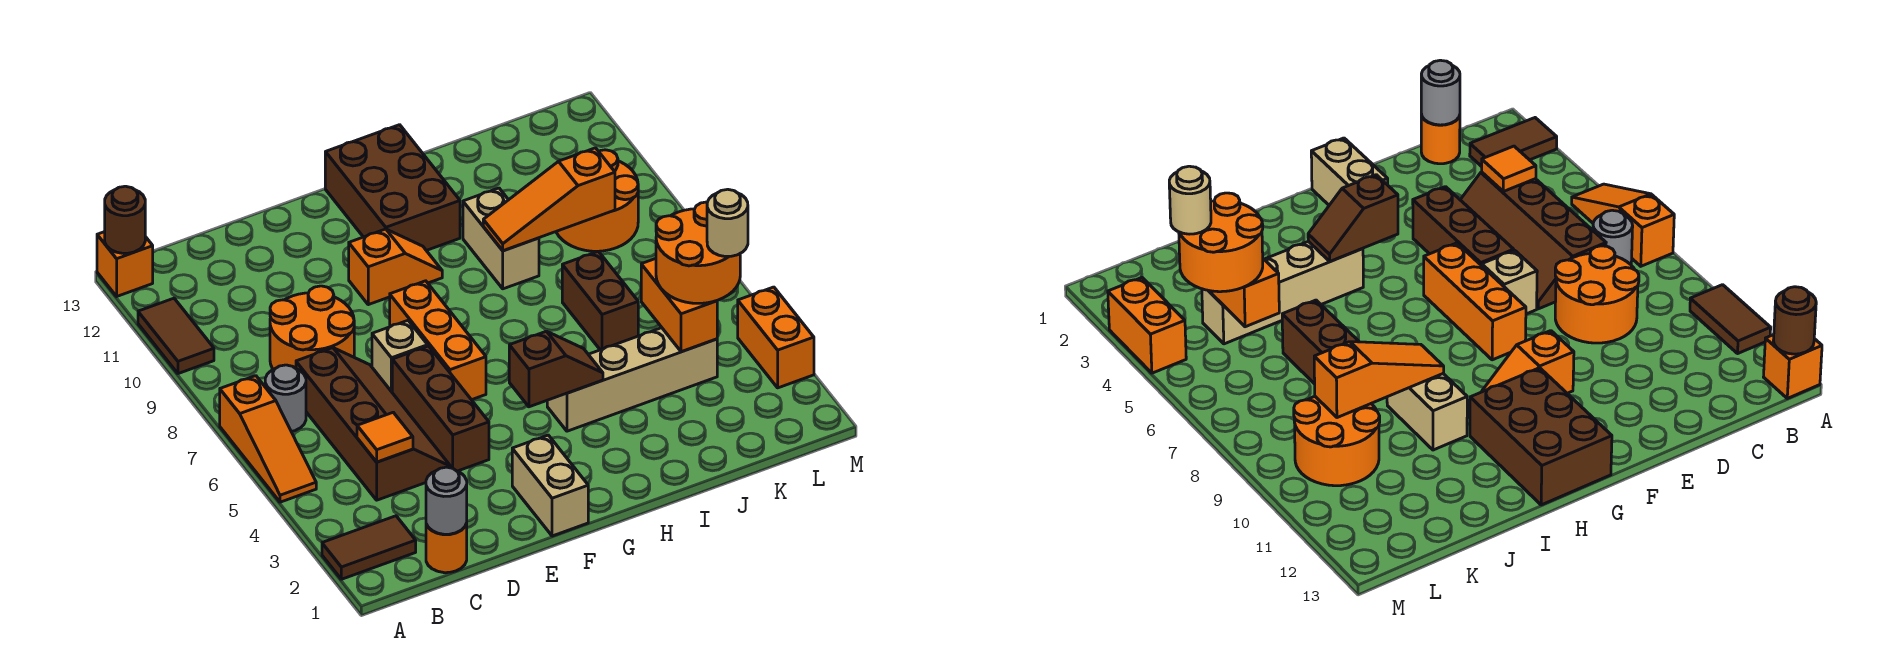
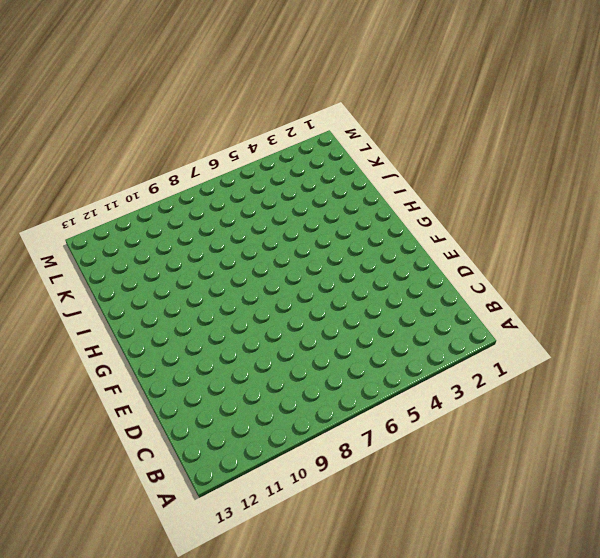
none -> brown 1x2 tile [322,516,416,579]
none -> orange 1x3 slope [220,376,316,502]
none -> brown 1x2 tile [138,298,214,374]

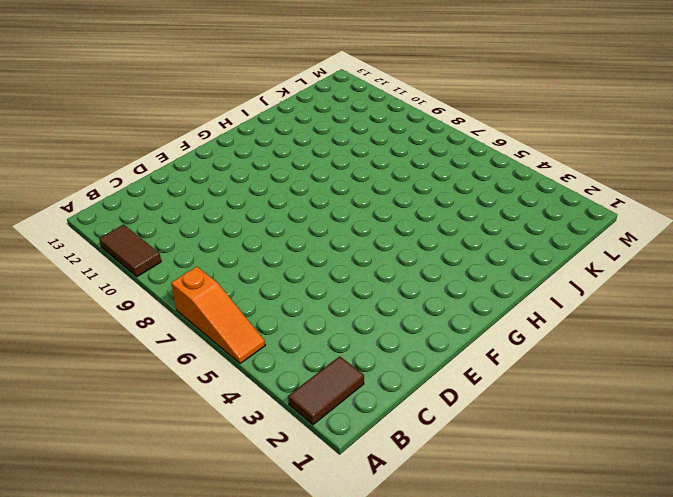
none -> orange 1x1 brick [97,232,153,296]
none -> grey 1x1 round brick [265,365,306,431]
none -> orange 1x1 round brick [426,524,467,573]

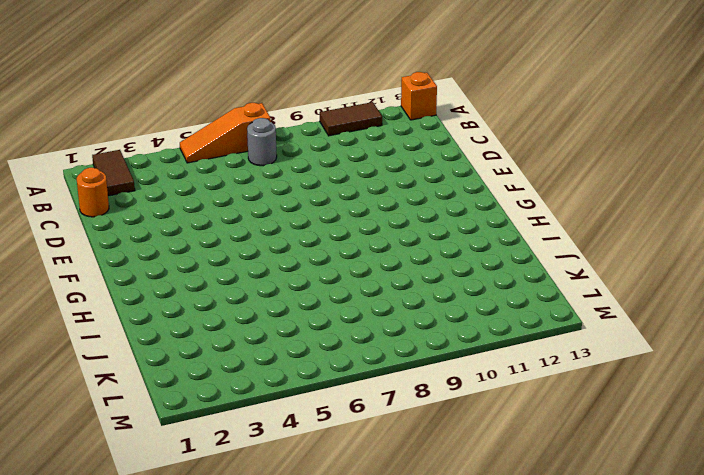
none -> brown 2x4 slope [296,348,451,500]
none -> orange 2x2 round brick [270,286,354,370]
none -> brown 1x3 brick [392,346,489,471]

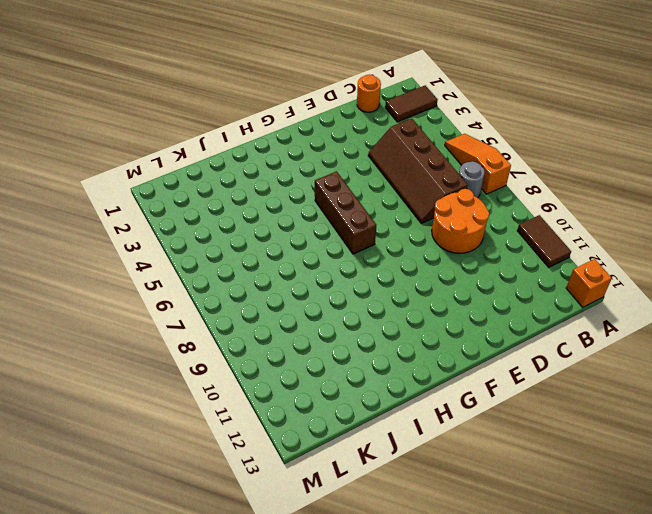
brown 1x3 brick [315,171,376,254] -> brown 1x3 brick moved to [392,346,489,471]
none -> tan 1x1 brick [372,321,428,392]
none -> tan 1x2 brick [512,435,588,536]
none -> orange 1x3 brick [390,281,486,400]

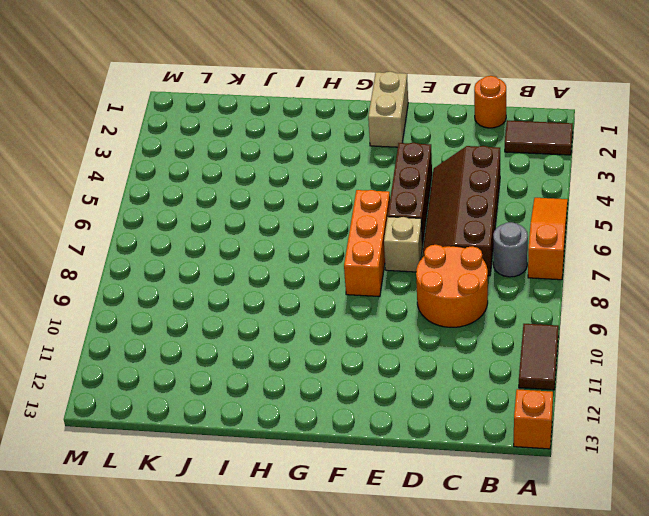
none -> orange 1x2 slope [349,229,442,305]
none -> brown 2x3 brick [325,125,460,251]
none -> tan 1x4 brick [547,328,717,431]

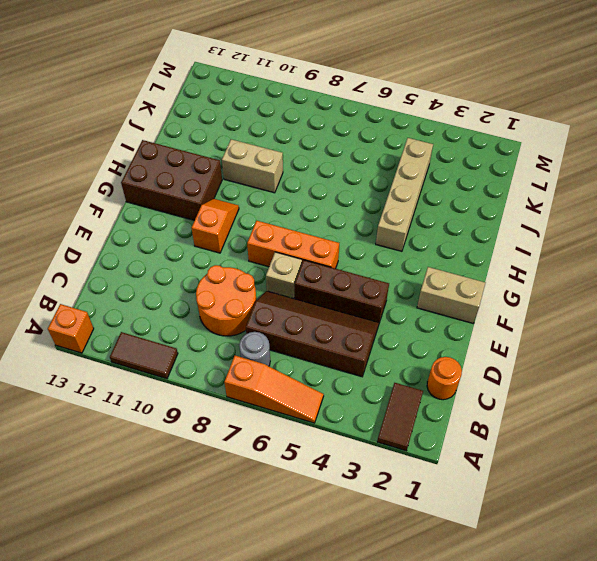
none -> brown 1x2 brick [562,251,638,350]
none -> orange 2x2 round brick [556,150,638,251]
none -> orange 1x2 brick [738,287,814,388]

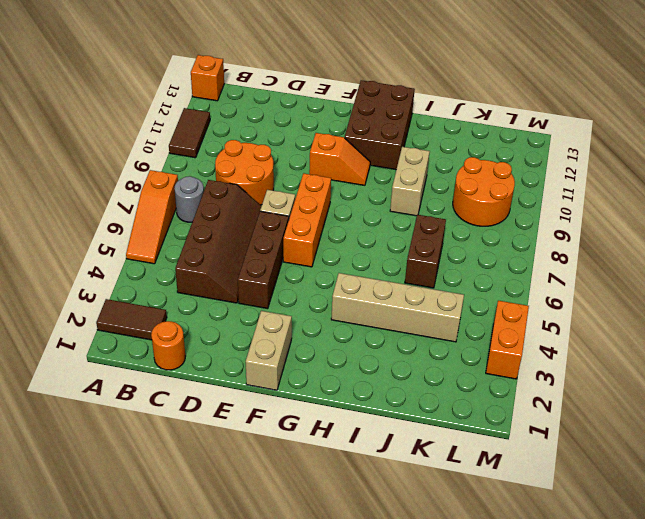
none -> brown 1x1 round brick [105,186,145,253]
none -> grey 1x1 round brick [426,467,467,534]
none -> orange 1x1 tile [357,412,413,462]

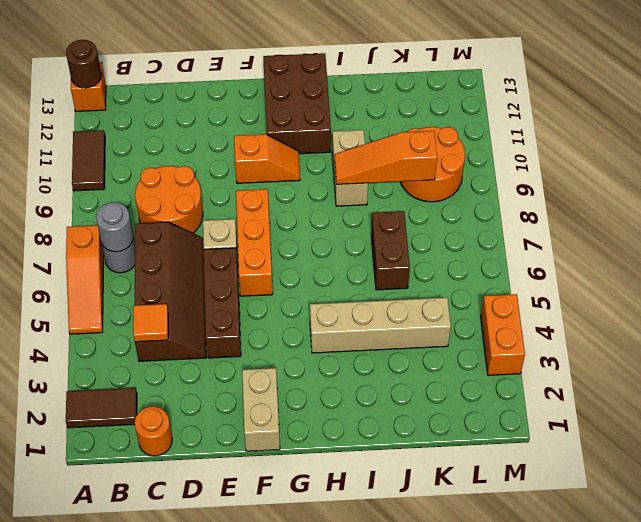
grey 1x1 round brick [96,202,133,252] -> grey 1x1 round brick moved to [426,467,467,534]
none -> brown 1x2 slope [509,331,603,407]
none -> orange 1x2 brick [641,259,717,352]
none -> orange 2x2 round brick [656,202,740,303]

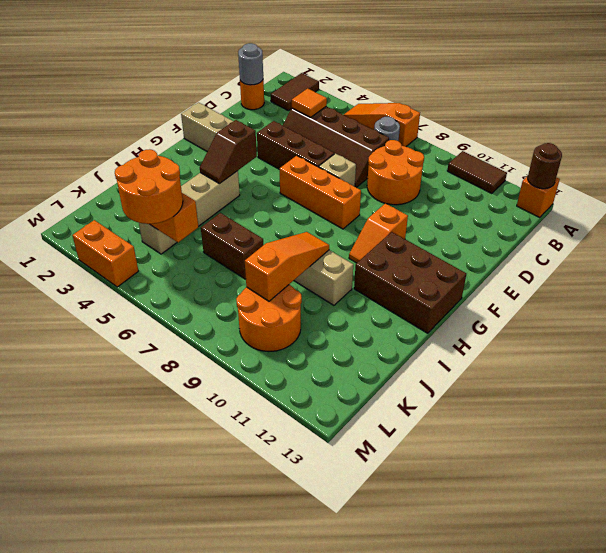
none -> tan 1x1 round brick [707,189,748,257]

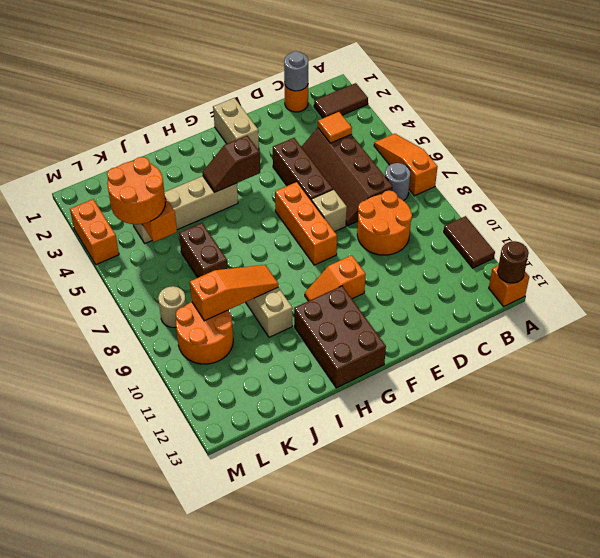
tan 1x1 round brick [158,286,186,327] -> tan 1x1 round brick moved to [707,189,748,257]

